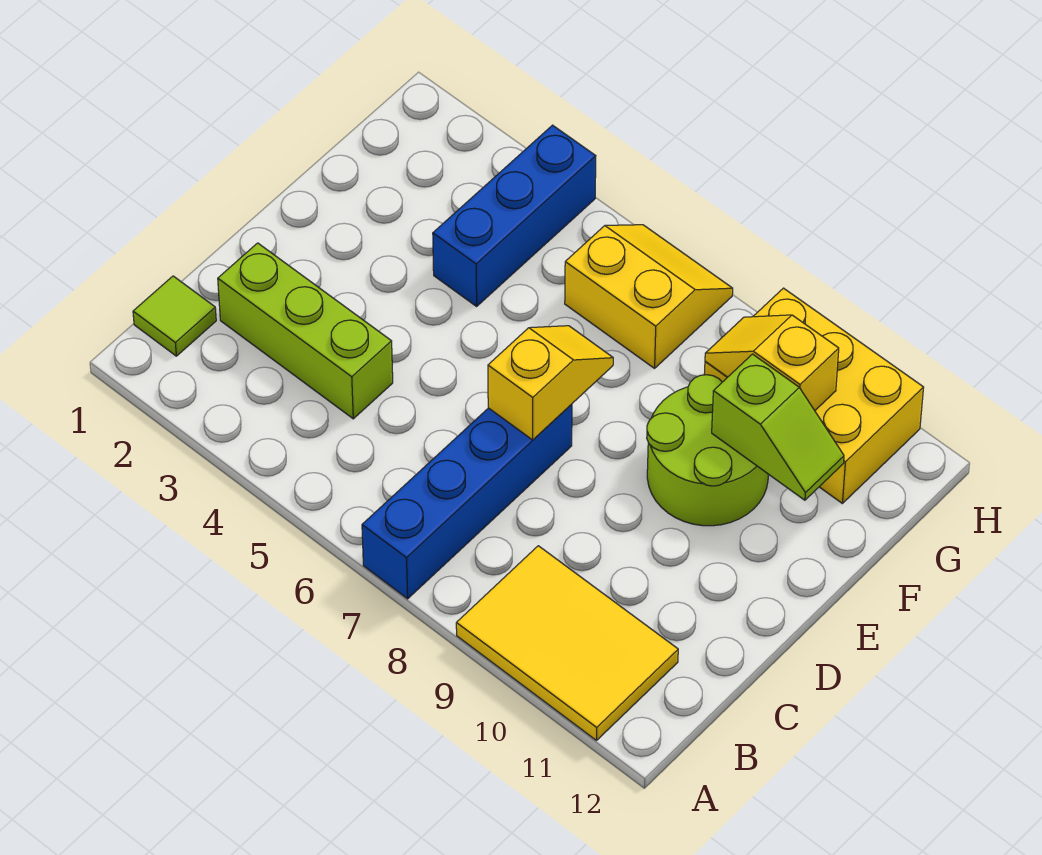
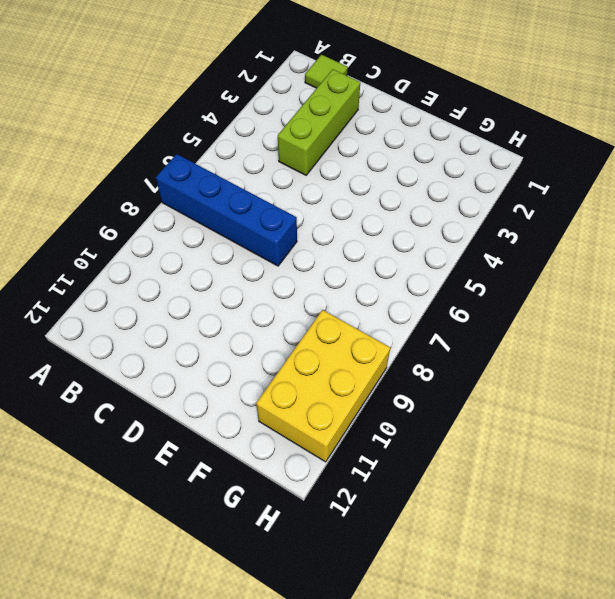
none -> yellow 2x3 tile [456,546,678,740]
none -> lime 2x2 round brick [647,375,768,526]

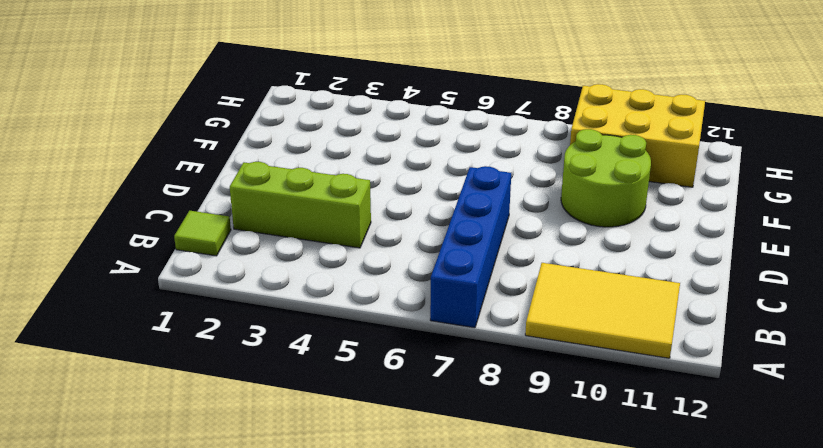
none -> blue 1x3 brick [433,125,596,306]
none -> yellow 2x2 slope [565,225,733,368]

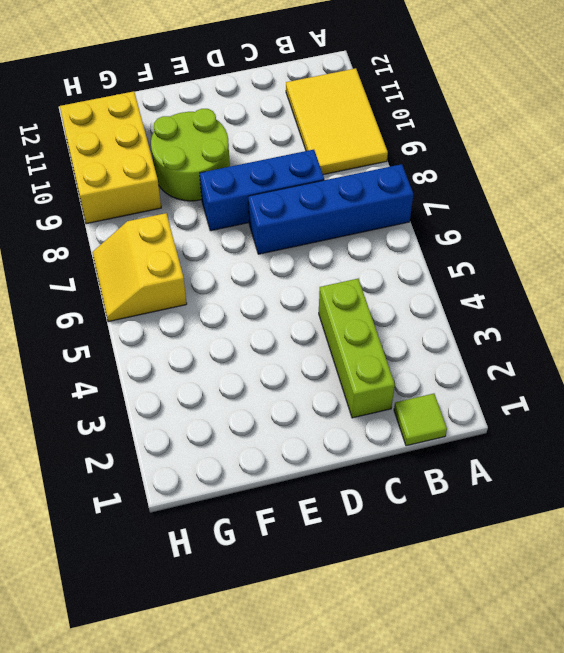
blue 1x3 brick [200,150,324,231] -> blue 1x3 brick moved to [433,125,596,306]
none -> yellow 1x2 slope [488,326,613,440]
none -> lime 1x2 slope [712,354,844,500]

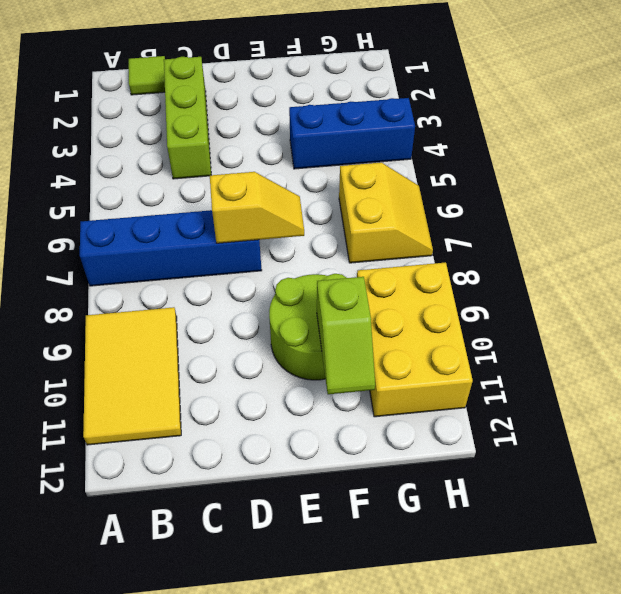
none -> yellow 1x2 slope [705,315,839,410]

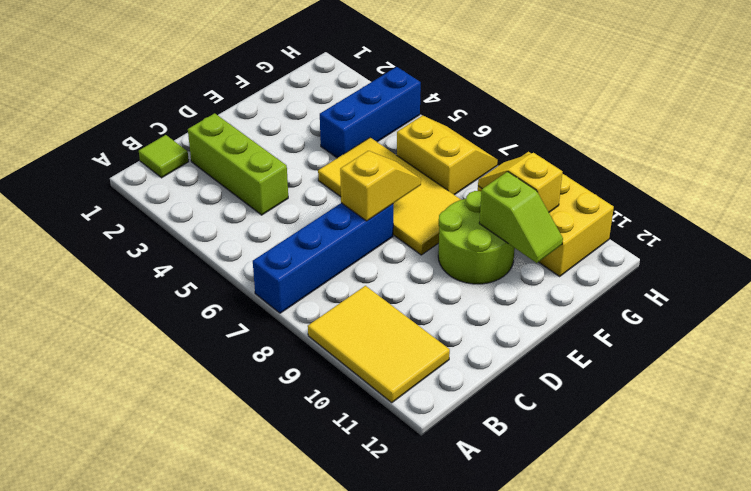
yellow 2x4 tile [318,137,461,255] -> none

